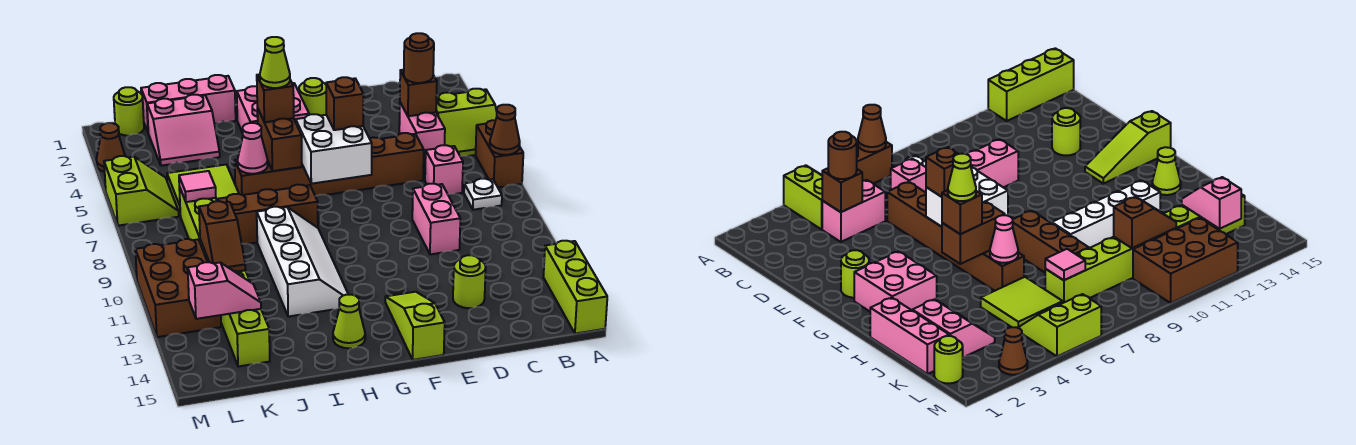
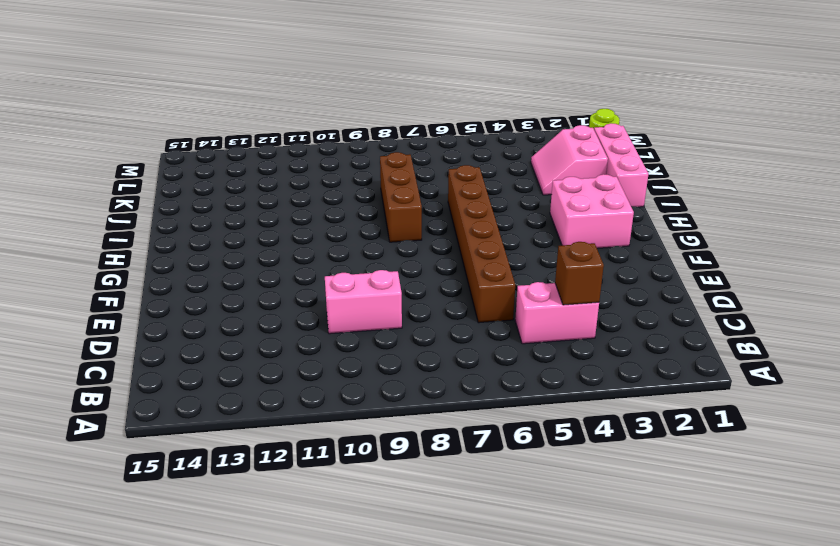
none -> lime 2x2 slope [436,89,497,156]
none -> brown 1x2 brick [476,120,523,187]
none -> lime 1x3 brick [543,241,607,334]
none -> white 1x1 plate [464,179,502,210]

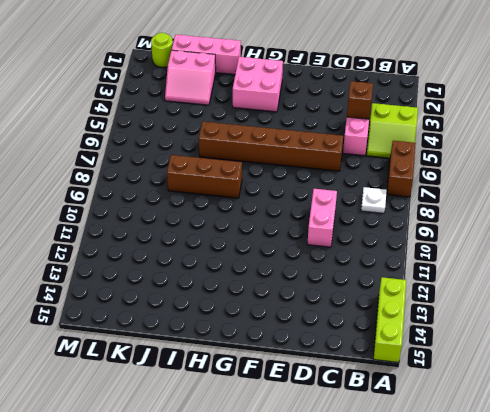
none -> pink 1x1 brick [425,145,463,194]
none -> lime 1x1 round brick [453,255,486,308]
none -> lime 1x1 round brick [299,78,326,115]
none -> lime 1x3 slope [385,292,445,360]

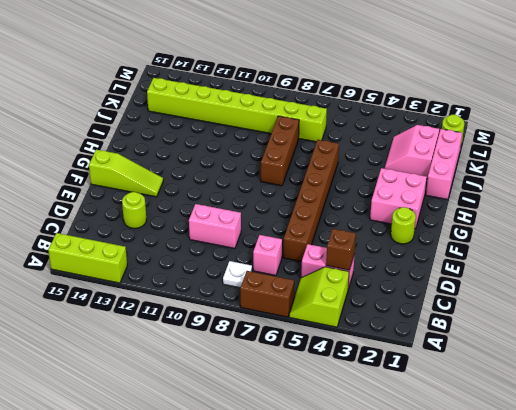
none -> white 2x4 slope [257,207,348,317]
none -> lime 1x1 cone [333,295,365,348]
none -> lime 2x2 tile [167,165,239,215]
none -> lime 2x2 slope [104,156,179,226]

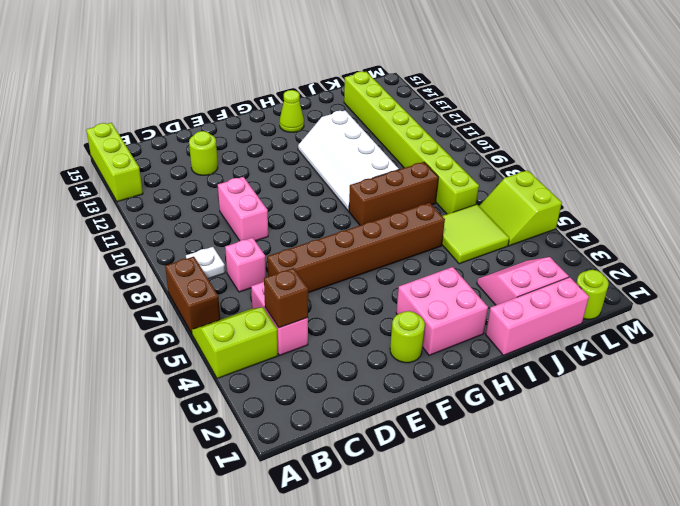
none -> lime 1x3 slope [385,292,445,360]
none -> brown 2x3 brick [135,239,221,337]
none -> brown 1x1 cone [96,123,125,172]
none -> brown 1x1 cone [490,105,520,155]

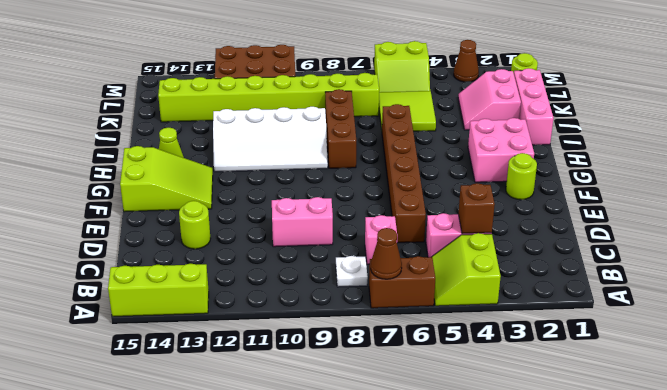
lime 2x3 slope [120,146,213,212] -> lime 1x3 slope [385,292,445,360]
none -> white 2x2 brick [296,114,372,184]
none -> brown 1x2 brick [257,108,302,171]
none -> pink 1x1 cone [238,123,268,174]
none -> pink 1x1 tile [179,171,216,202]

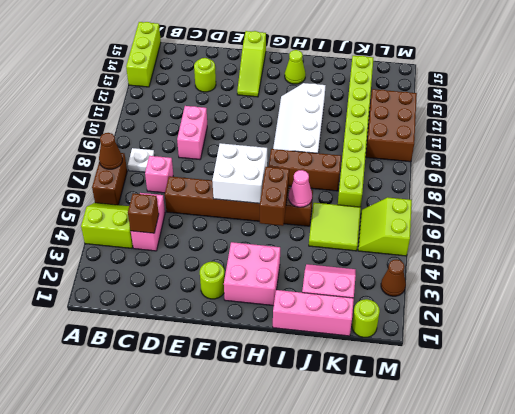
none -> pink 1x1 tile [179,171,216,202]
none -> brown 1x2 slope [199,201,245,272]
none -> pink 1x2 slope [188,262,261,319]
none -> brown 1x1 round brick [404,33,434,83]

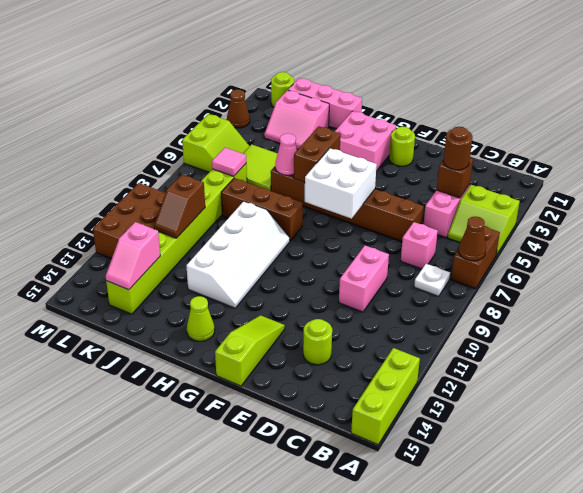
pink 1x2 slope [106,222,160,290] -> pink 1x2 slope turned to [188,262,261,319]
none -> brown 1x1 brick [326,77,363,130]
none -> brown 1x1 brick [257,74,294,122]
none -> lime 1x1 cone [260,37,290,88]

